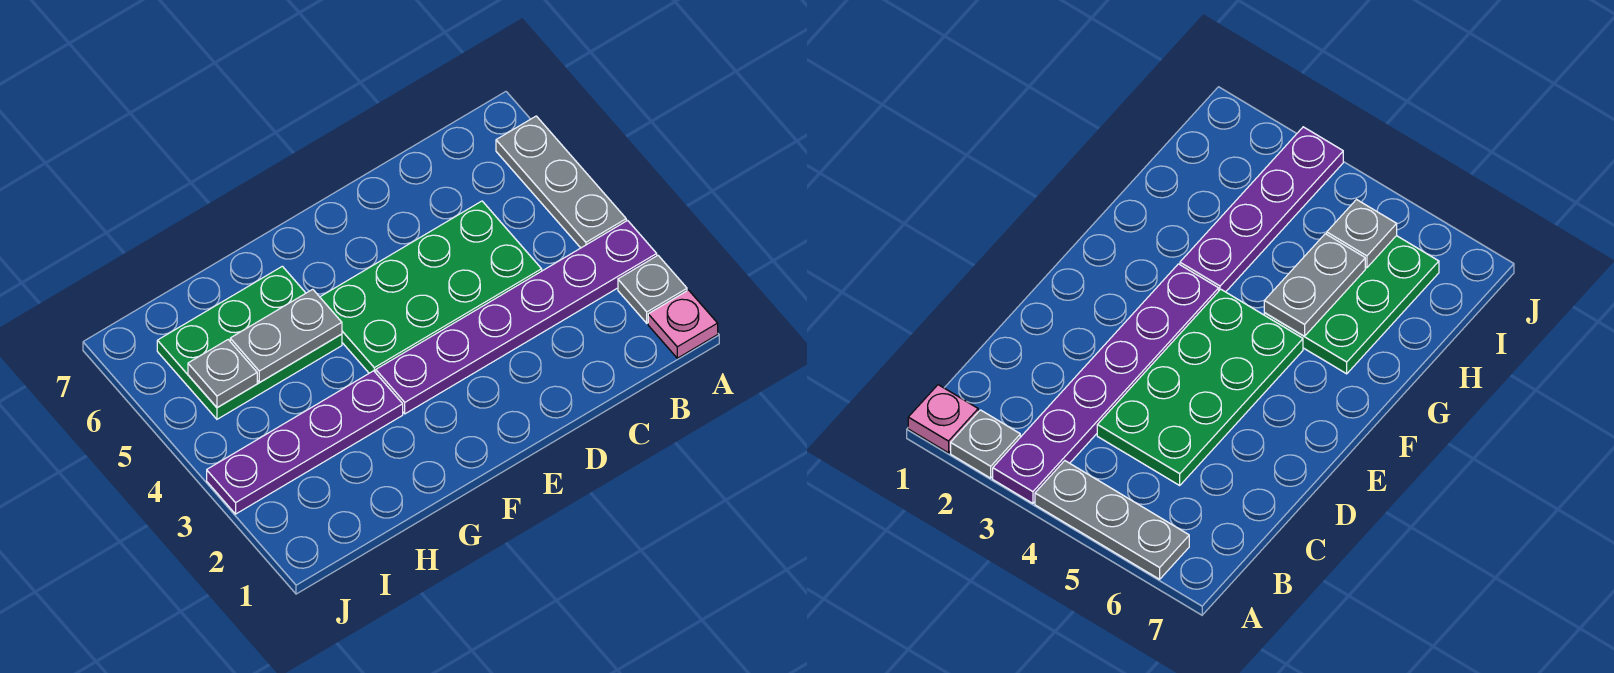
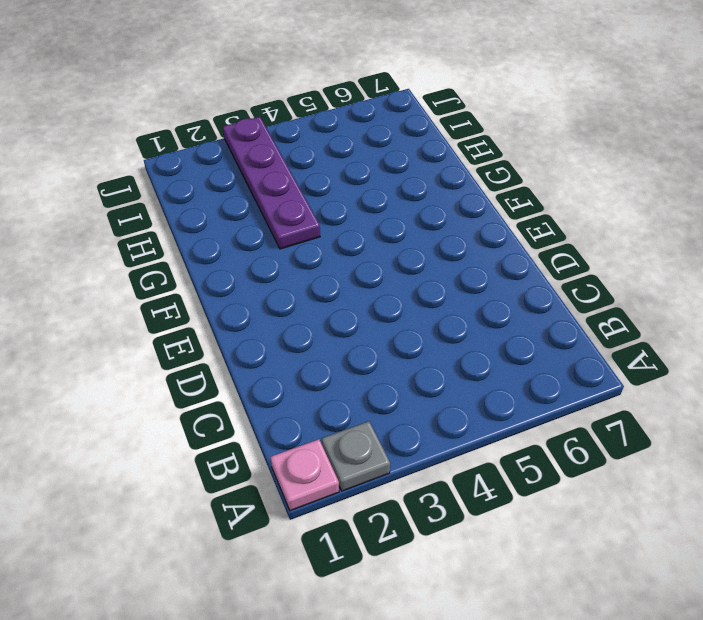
none -> purple 1x6 plate [376,221,657,414]
none -> grey 1x3 plate [496,116,626,248]

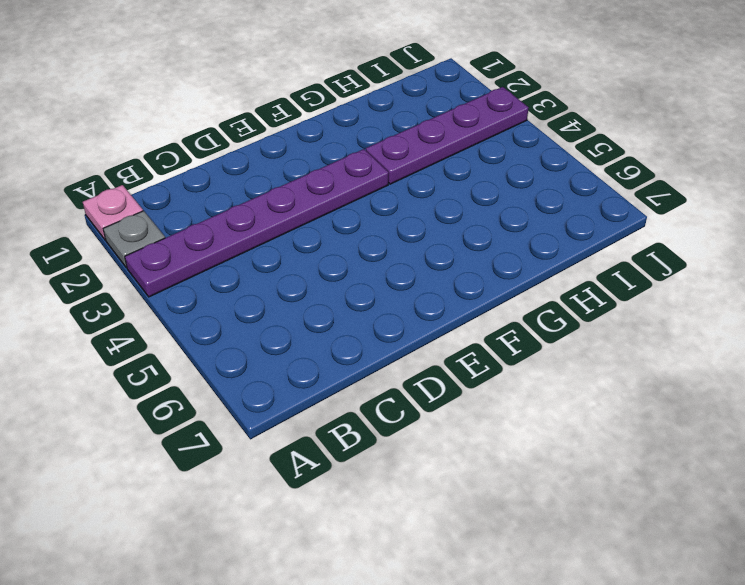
none -> grey 1x3 plate [496,116,626,248]
none -> green 2x4 plate [320,201,542,373]

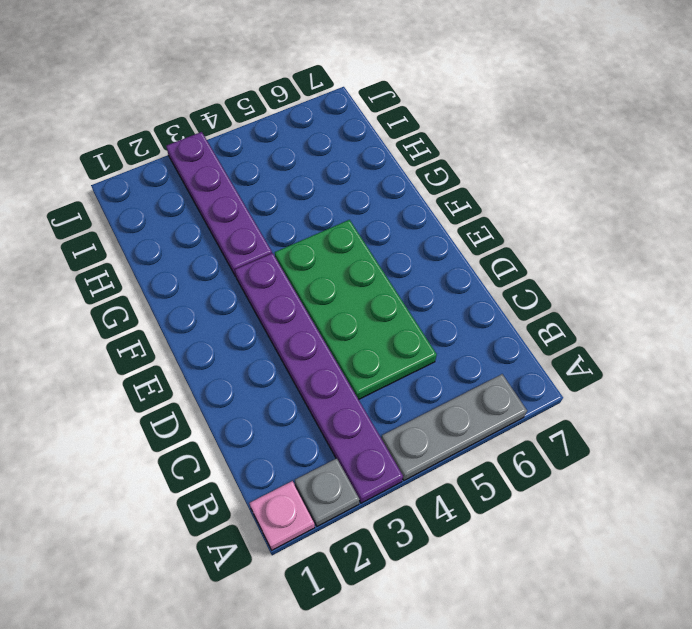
none -> green 2x3 plate [157,266,342,419]
none -> grey 1x2 plate [230,289,342,383]

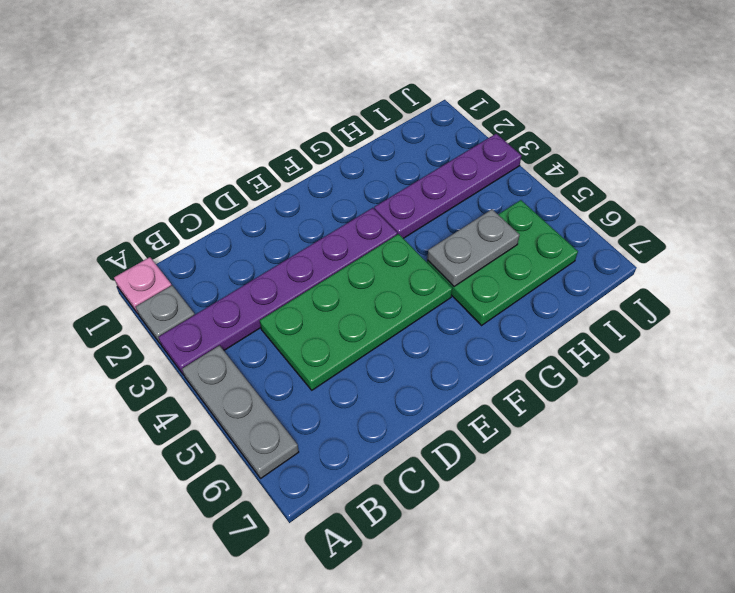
none -> grey 1x1 plate [188,340,257,408]

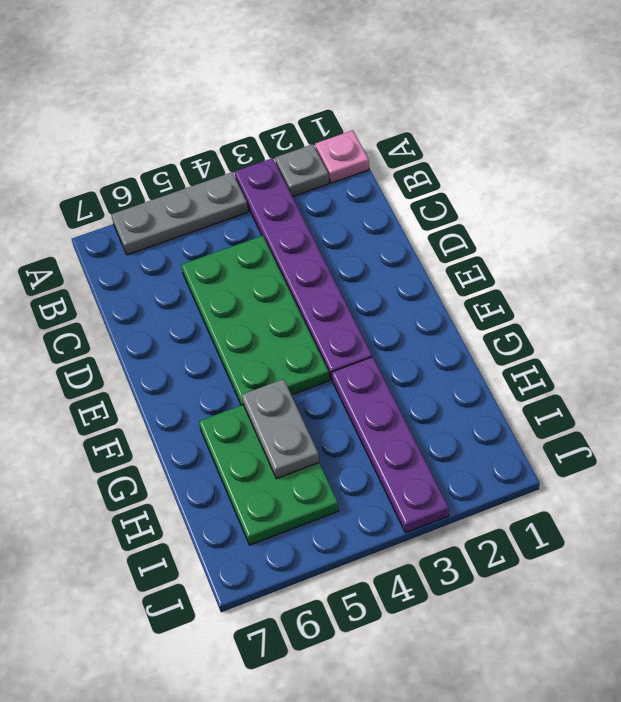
none -> grey 1x1 plate [188,340,257,408]

